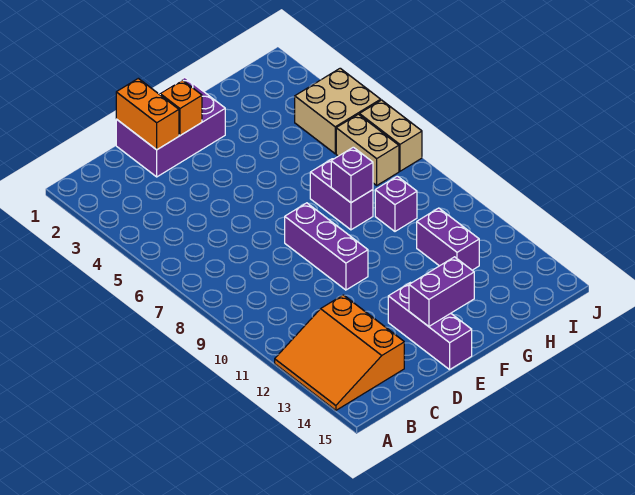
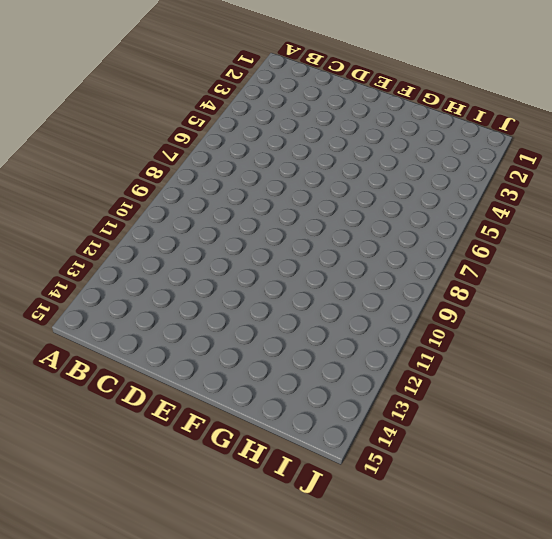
none -> orange 3x3 slope [275,295,404,410]
none -> purple 2x3 brick [116,77,225,177]
none -> purple 1x3 brick [285,203,368,290]

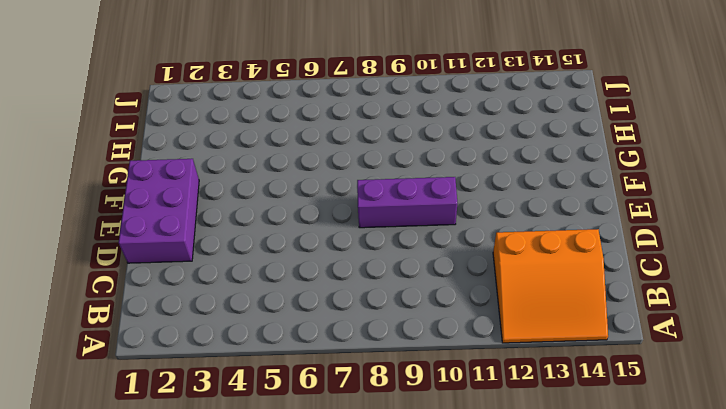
none -> purple 1x3 brick [388,283,472,370]
none -> purple 1x2 brick [310,159,373,230]
none -> purple 1x1 brick [375,176,417,231]

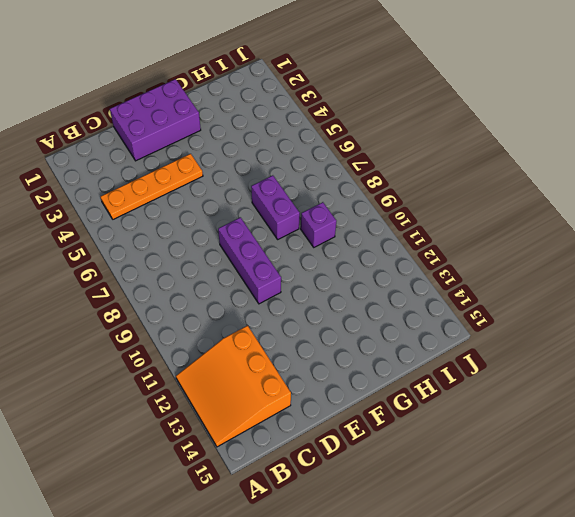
orange 1x4 plate [101,154,203,219] -> none
none -> purple 1x3 brick [388,283,472,370]
none -> purple 1x2 brick [417,208,479,270]
none -> tan 2x2 brick [295,68,381,154]

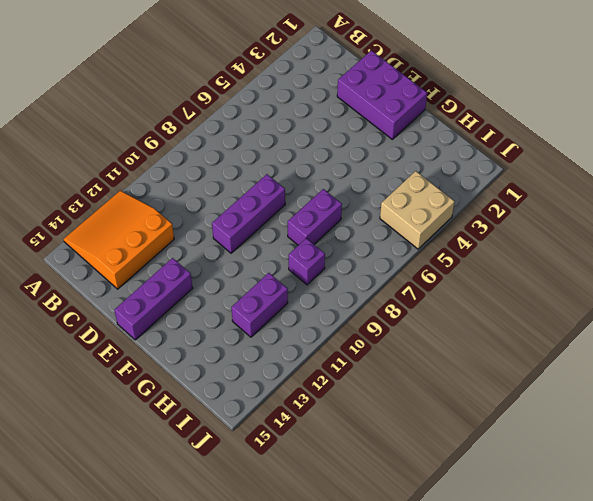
none -> tan 1x2 brick [336,114,399,185]
none -> tan 1x2 brick [359,100,422,171]
none -> orange 1x2 brick [116,78,179,150]

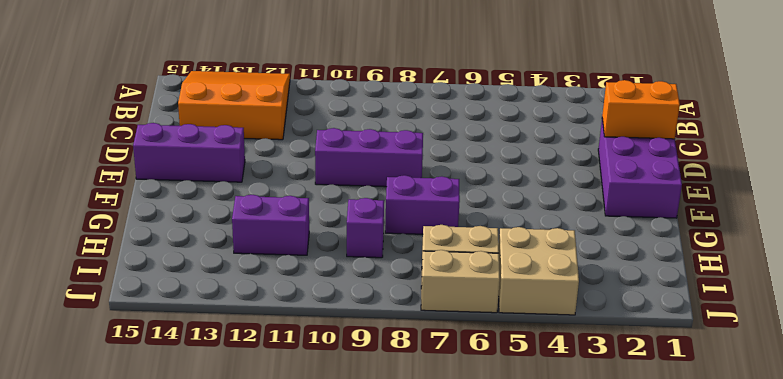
none -> orange 1x1 brick [160,80,202,136]
none -> purple 1x2 brick [409,257,474,326]
none -> purple 1x1 brick [331,147,373,203]

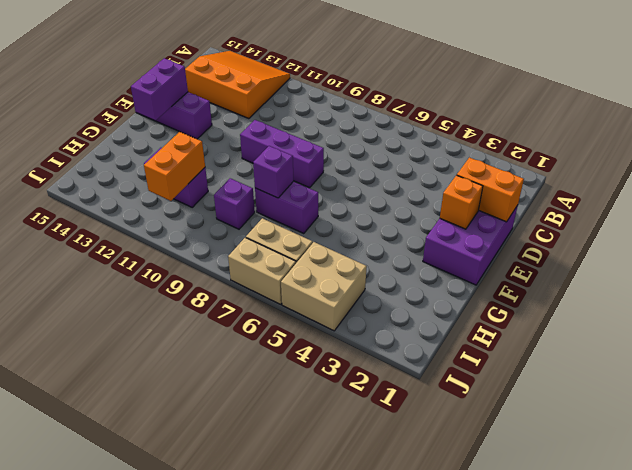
orange 1x2 brick [144,132,205,201] -> none

